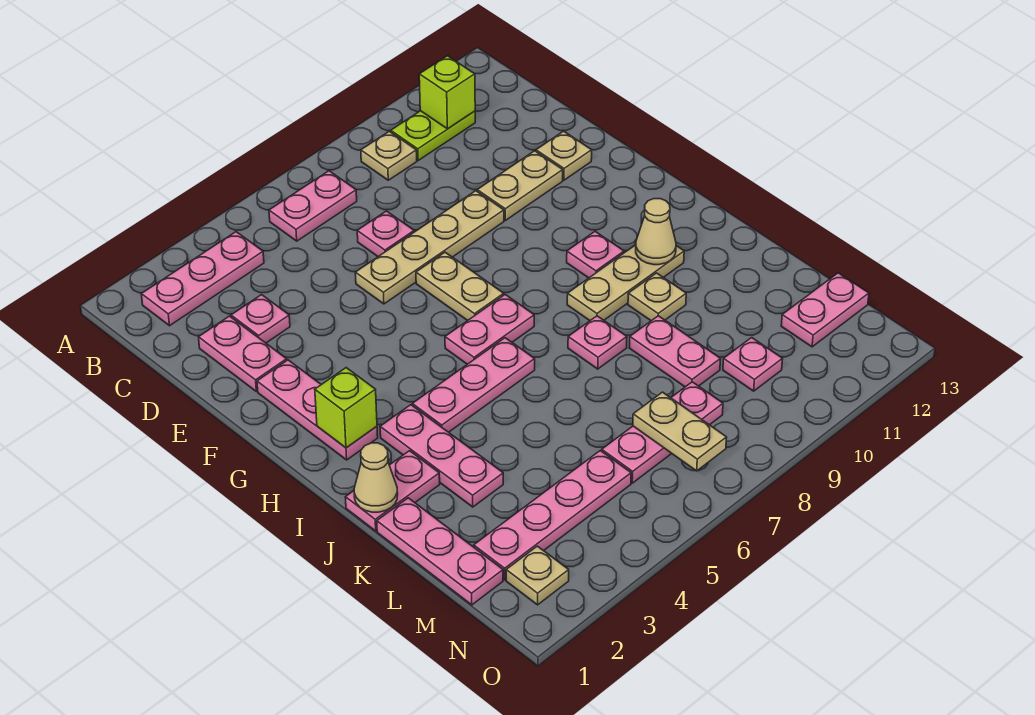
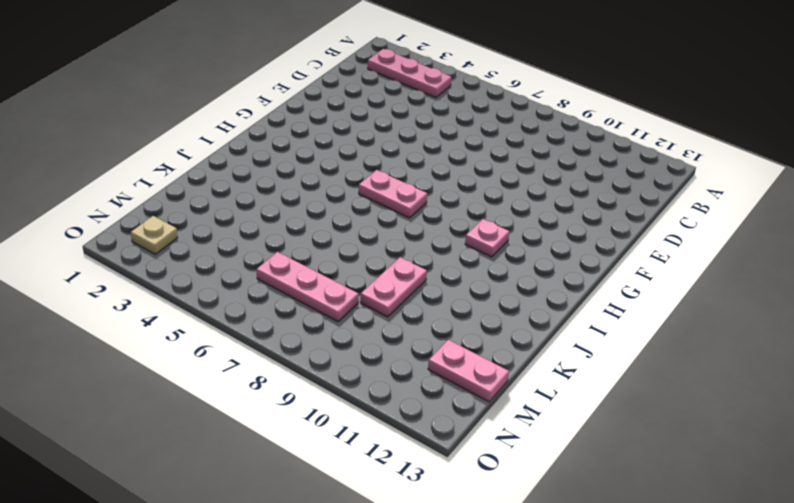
none -> pink 1x2 plate [269,171,357,241]
none -> tan 1x1 plate [361,131,417,180]
none -> lime 1x2 plate [391,111,475,161]
none -> pink 1x2 plate [199,316,287,392]

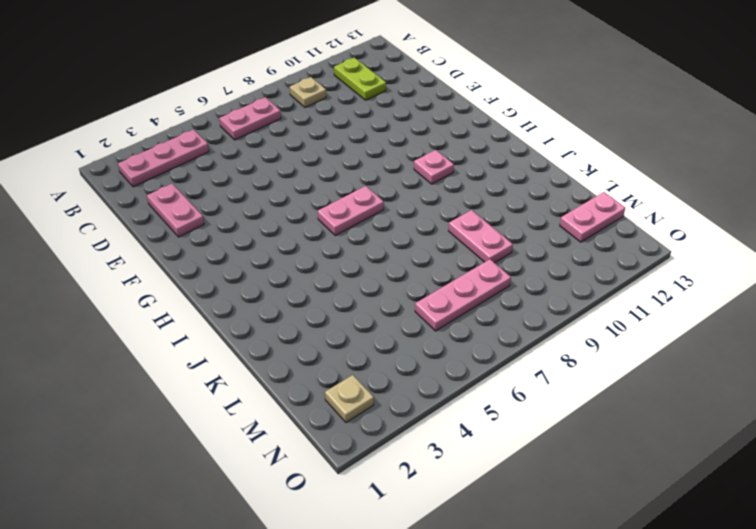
lime 1x2 plate [334,58,386,100] -> lime 1x2 plate turned to [391,111,475,161]
none -> pink 1x1 plate [231,295,290,343]
none -> pink 1x1 plate [357,211,414,257]
none -> tan 1x4 plate [355,191,504,304]
none -> tan 1x2 plate [477,151,563,220]

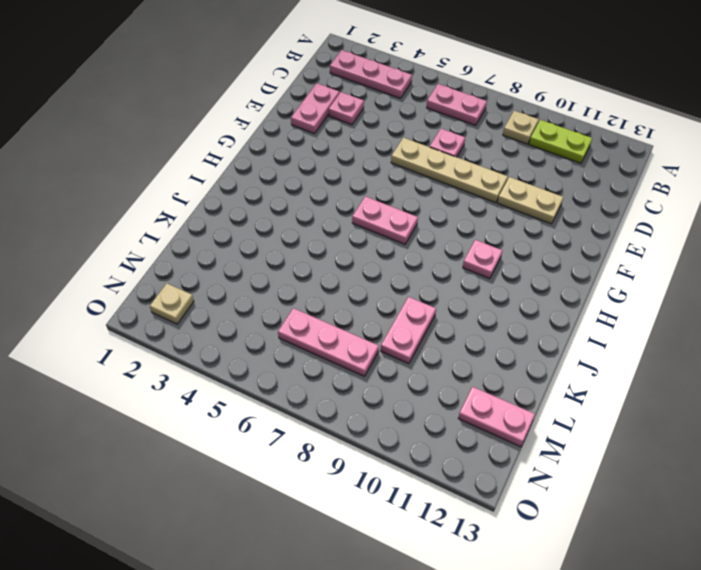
none -> tan 1x1 plate [536,131,592,180]
none -> pink 1x3 plate [257,360,378,460]
none -> tan 1x2 plate [416,252,504,321]
none -> pink 1x3 plate [380,405,503,507]

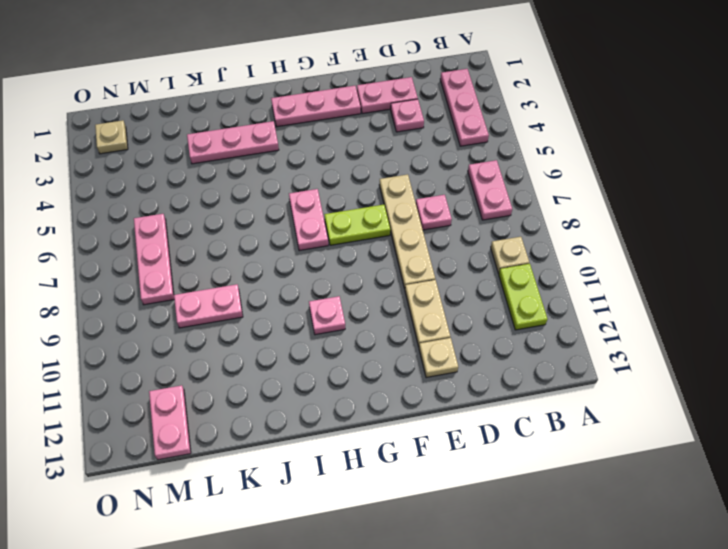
lime 1x2 plate [324,205,390,245] -> tan 1x2 plate [416,252,504,321]
none -> pink 1x3 plate [412,338,535,432]
none -> tan 1x3 plate [567,245,684,320]
none -> pink 1x2 plate [345,451,440,531]
none -> pink 1x1 plate [568,316,627,369]

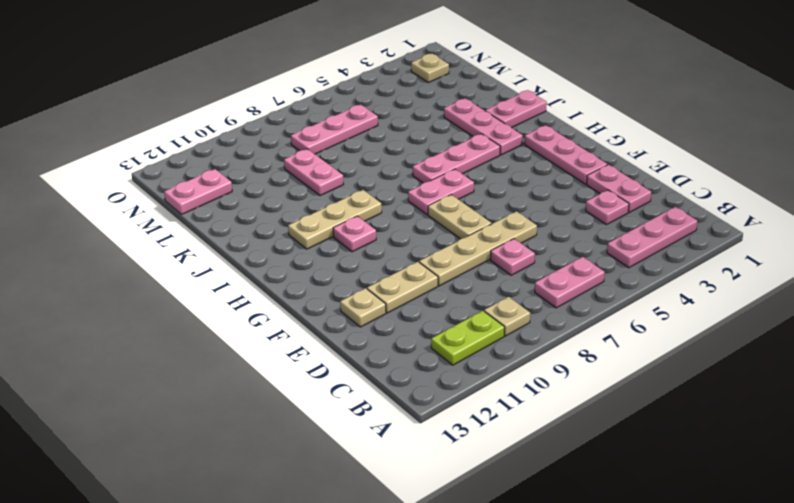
none -> pink 1x1 plate [568,316,627,369]
none -> tan 1x1 plate [628,273,686,321]
none -> pink 1x3 plate [377,498,503,605]
none -> pink 1x4 plate [474,451,631,580]

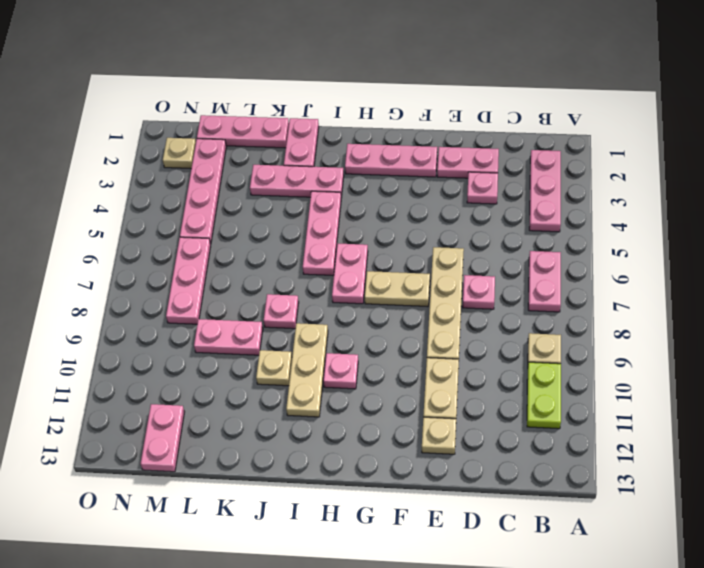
none -> pink 1x1 plate [723,338,782,391]
none -> lime 1x1 brick [419,56,475,129]
none -> lime 1x1 brick [315,368,377,448]
none -> tan 1x1 cone [636,199,676,265]

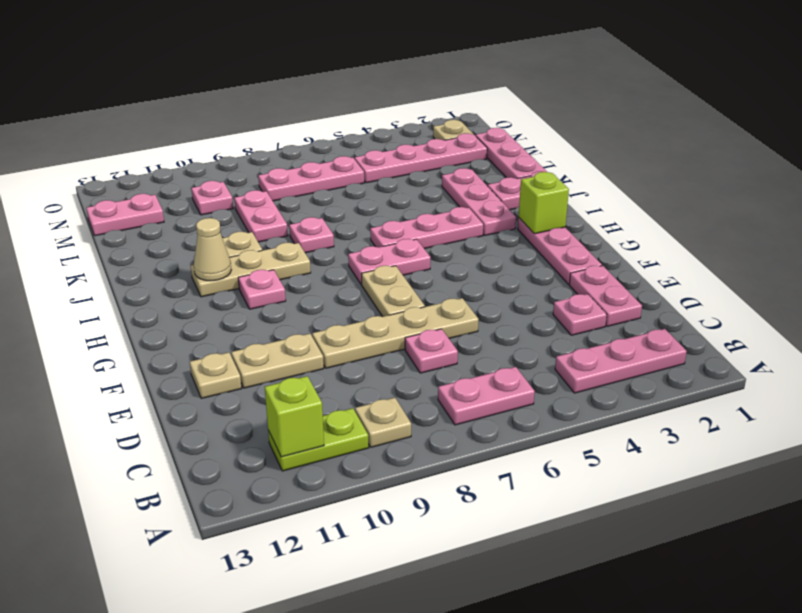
none -> tan 1x1 cone [354,443,398,512]
none -> tan 1x2 plate [633,392,727,471]

